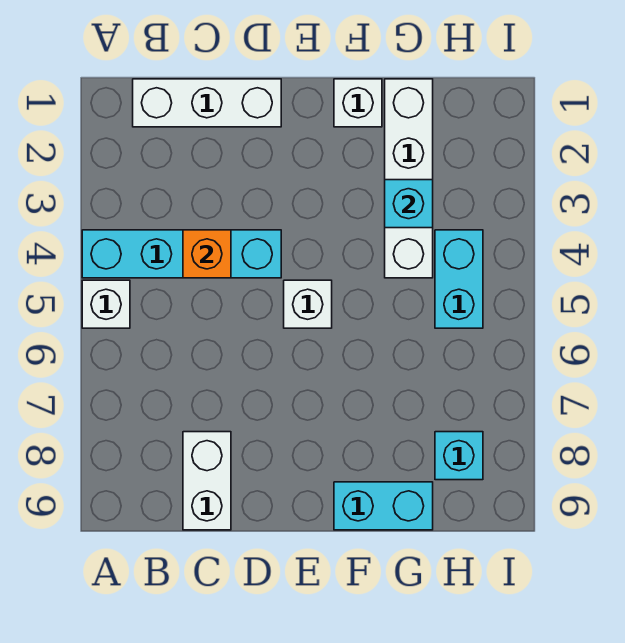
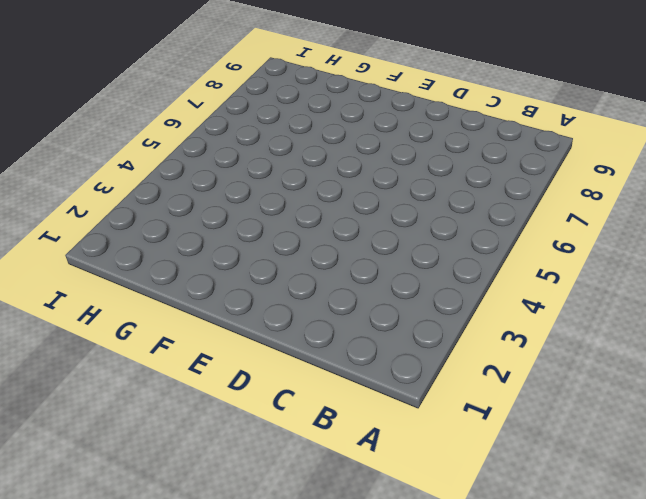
none -> cyan 1x4 brick [82,230,281,278]
none -> white 1x1 brick [82,280,130,328]
none -> white 1x3 brick [133,79,281,127]

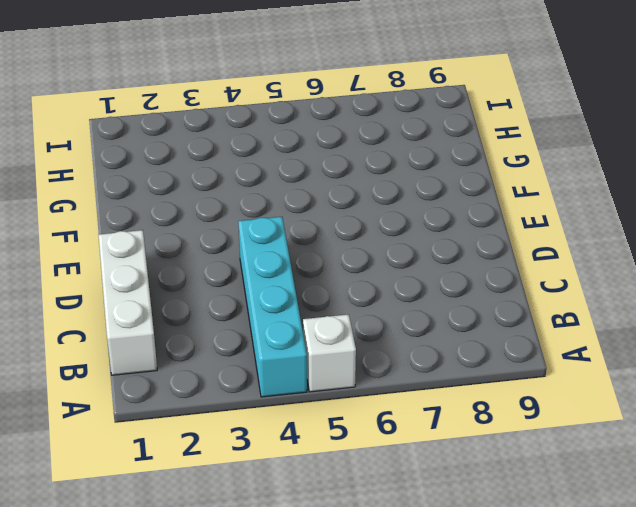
none -> white 1x2 brick [183,432,231,530]
none -> white 1x1 brick [284,280,332,328]
none -> white 1x1 brick [334,79,382,127]

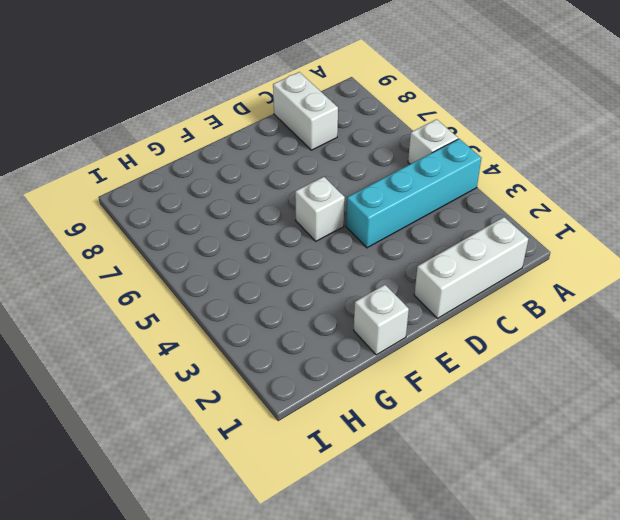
none -> cyan 1x2 brick [334,482,433,530]
none -> white 1x4 brick [385,79,433,278]
none -> cyan 1x2 brick [435,230,483,328]

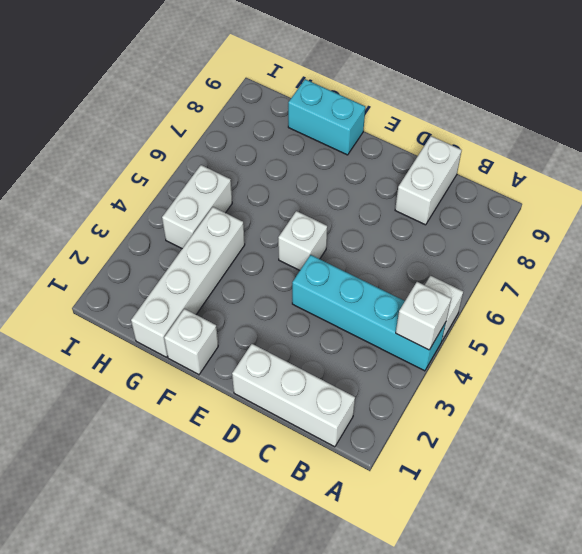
white 1x1 brick [396,282,451,350] -> none
white 1x2 brick [162,165,232,249] -> cyan 1x2 brick [435,230,483,328]
none -> cyan 1x1 brick [435,432,483,480]
none -> orange 1x1 brick [183,230,231,278]
none -> cyan 1x1 brick [385,180,433,228]

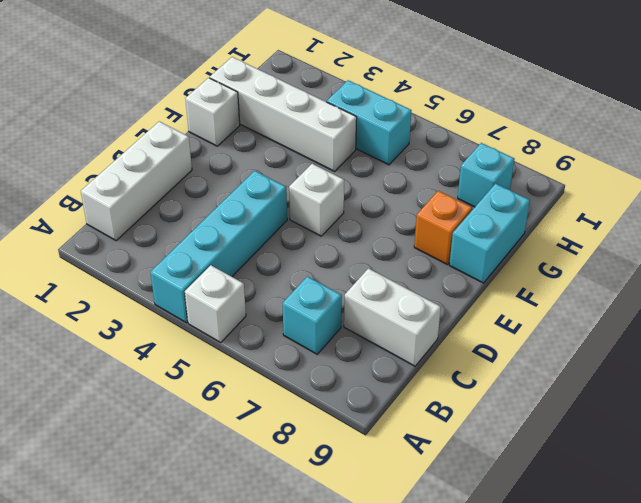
cyan 1x1 brick [283,276,342,354] -> cyan 1x1 brick moved to [385,180,433,228]
orange 1x1 brick [414,191,472,265] -> orange 1x1 brick moved to [183,230,231,278]

